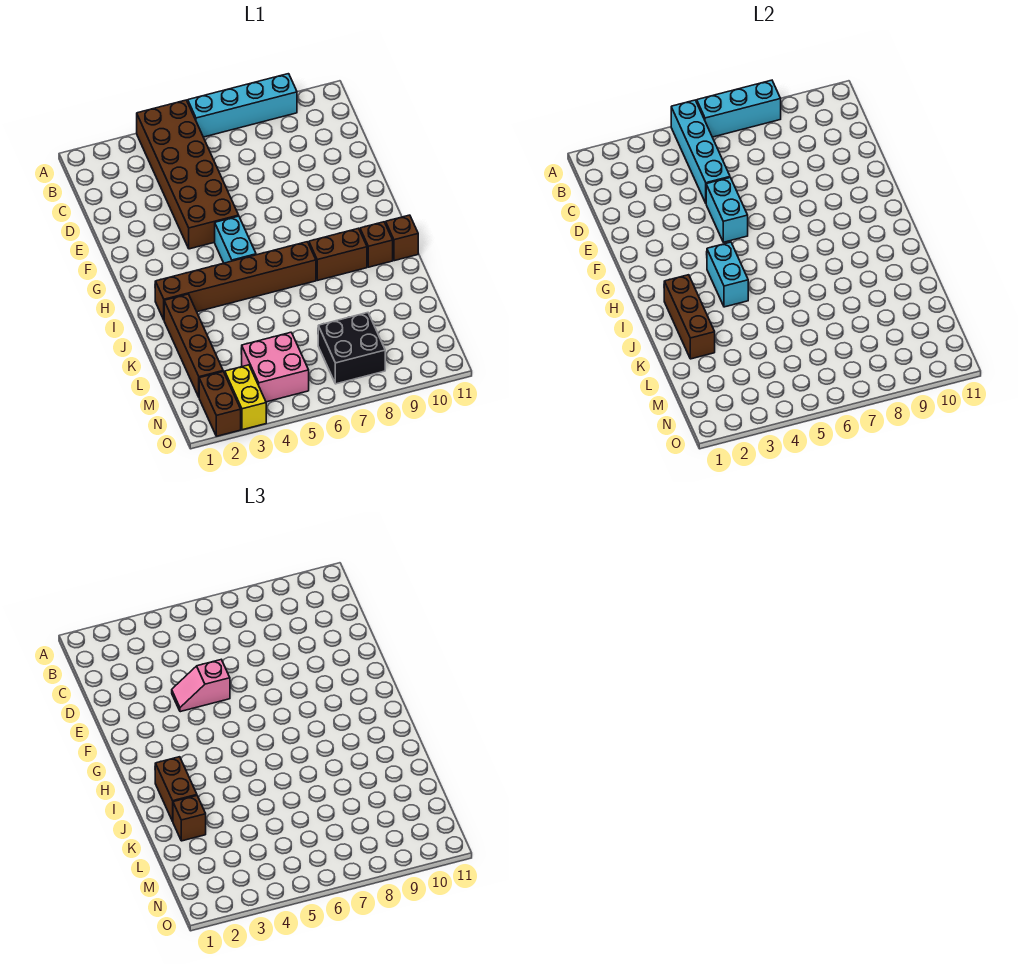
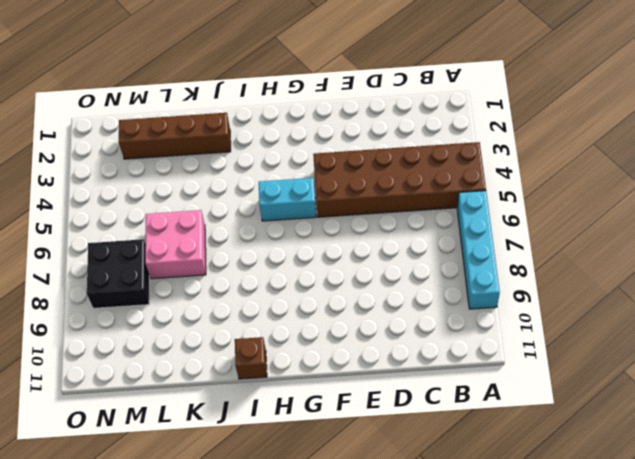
pink 2x2 brick [145,210,206,279] -> pink 2x2 brick moved to [241,332,309,402]
none -> brown 1x6 brick [155,242,316,319]
none -> brown 1x2 brick [309,228,367,280]
none -> brown 1x1 brick [360,222,393,267]

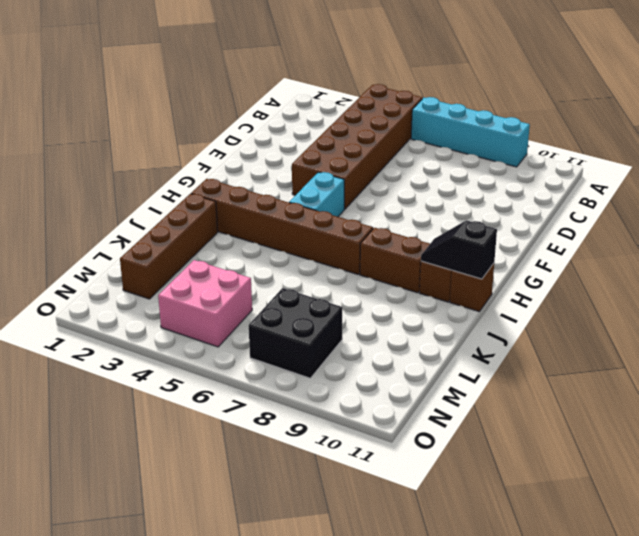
black 1x2 slope [421,220,497,279] -> none
none -> brown 1x2 brick [199,372,241,436]
none -> yellow 1x2 brick [225,365,266,430]
none -> cyan 1x4 brick [671,100,730,203]

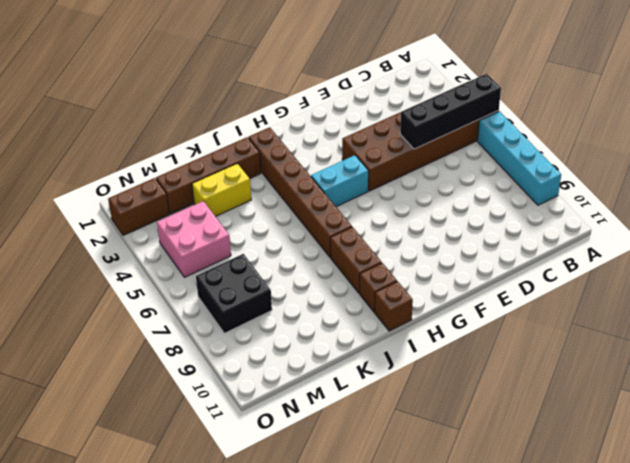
black 1x4 brick [400,74,501,149] -> cyan 1x4 brick [671,100,730,203]
yellow 1x2 brick [192,163,251,216] -> yellow 1x2 brick moved to [225,365,266,430]
none -> cyan 1x3 brick [697,80,781,137]
none -> cyan 1x2 brick [706,178,748,242]
none -> cyan 1x2 brick [707,242,748,307]

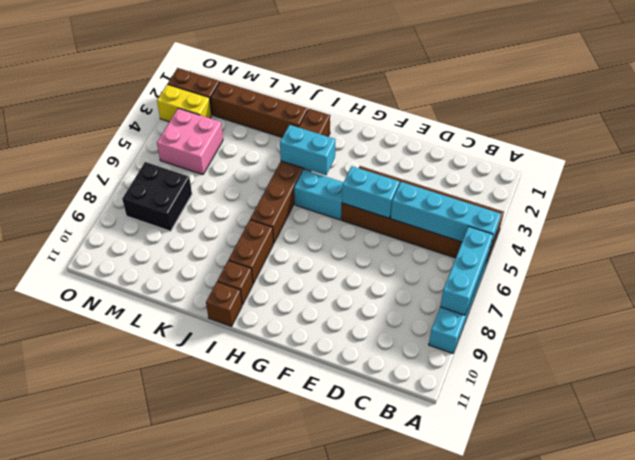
none -> brown 1x3 brick [664,275,715,359]
none -> pink 1x2 slope [172,660,230,712]
none -> brown 1x2 brick [155,757,197,821]

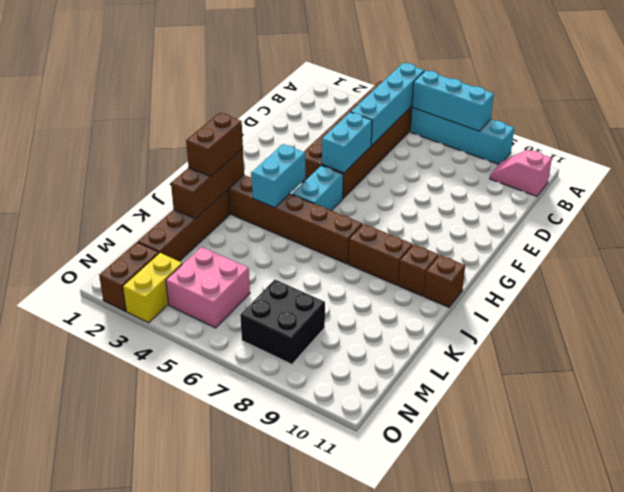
pink 1x2 slope [490,150,552,196] -> pink 1x2 slope moved to [172,660,230,712]
none -> brown 1x1 brick [173,796,206,841]

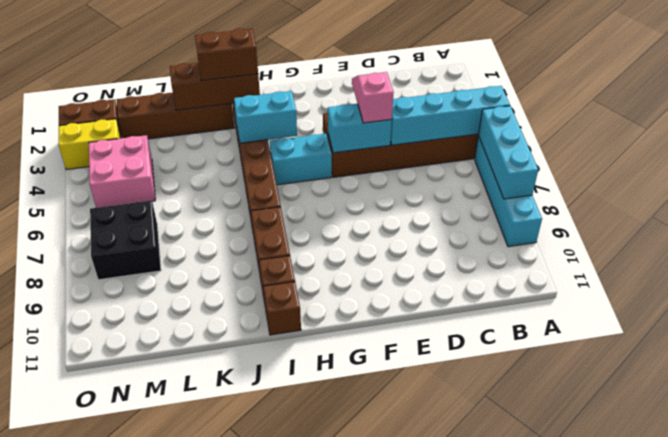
none -> brown 1x1 brick [173,796,206,841]

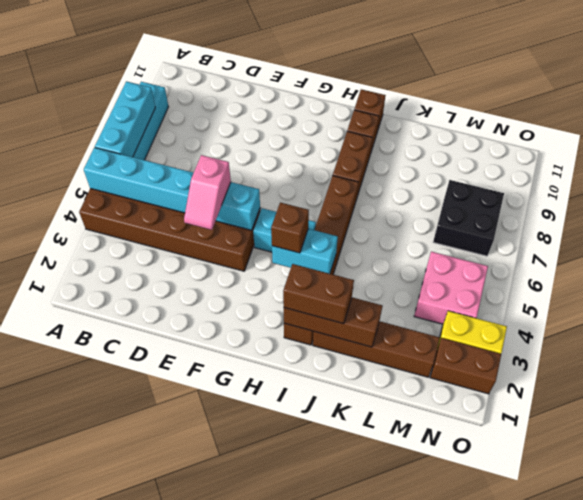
brown 1x1 brick [271,203,309,253] -> brown 1x1 brick moved to [173,796,206,841]

